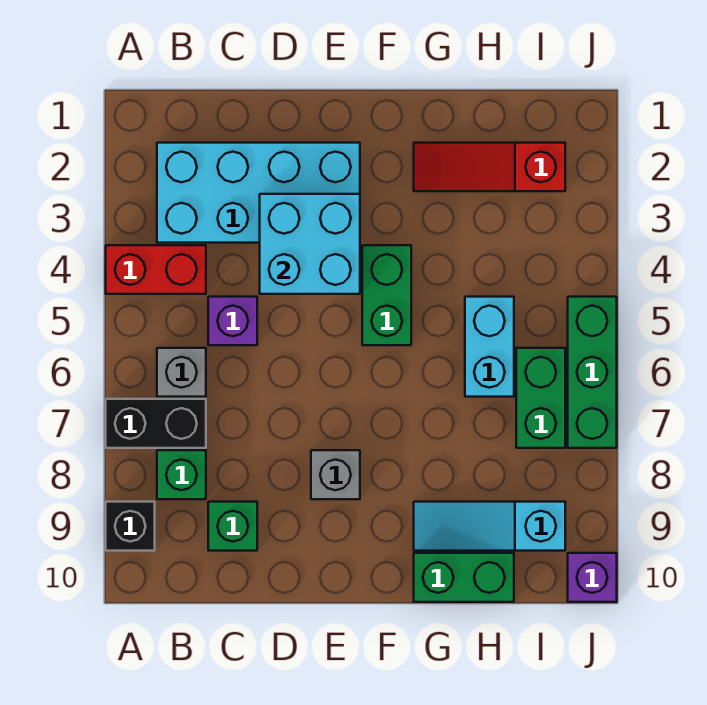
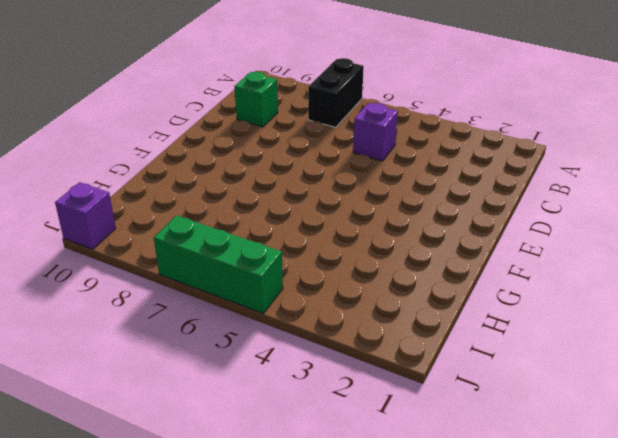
none -> red 1x2 brick [106,245,206,294]
none -> black 1x1 brick [106,502,155,551]
none -> cyan 2x4 brick [157,143,360,243]

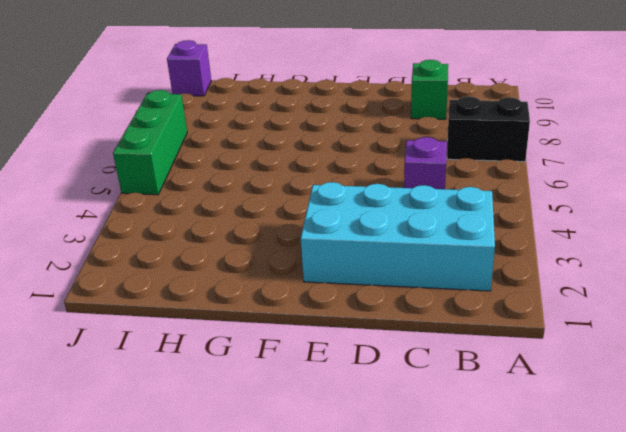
none -> red 1x2 brick [106,245,206,294]
none -> black 1x1 brick [106,502,155,551]
none -> grey 1x1 brick [157,348,206,397]

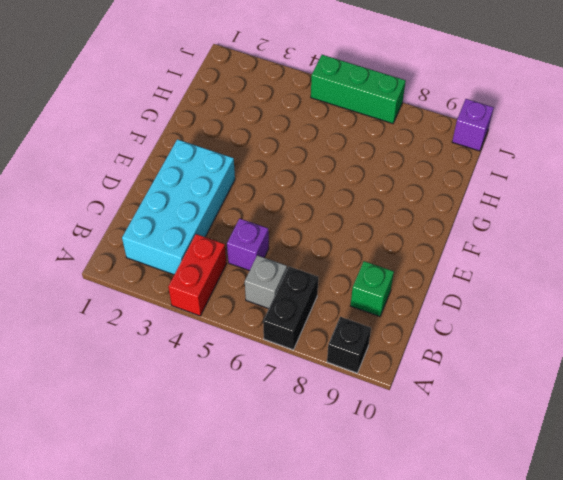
none -> green 1x1 brick [157,450,206,499]
none -> grey 1x1 brick [311,450,360,499]
none -> green 1x2 brick [362,245,411,345]

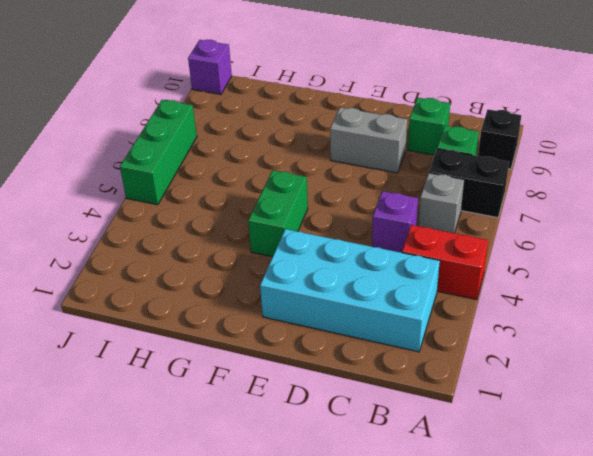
grey 1x2 brick [330,107,407,173] -> grey 1x1 brick [311,450,360,499]
none -> red 1x3 slope [414,143,565,191]
none -> cyan 1x3 slope [414,502,565,551]
none -> green 1x2 brick [414,553,514,602]

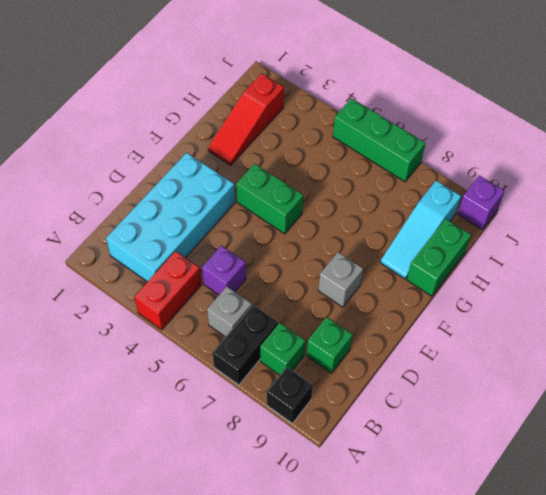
none -> cyan 1x2 brick [465,297,514,397]
none -> green 1x2 brick [516,348,565,448]
none -> cyan 2x2 brick [260,194,360,294]

